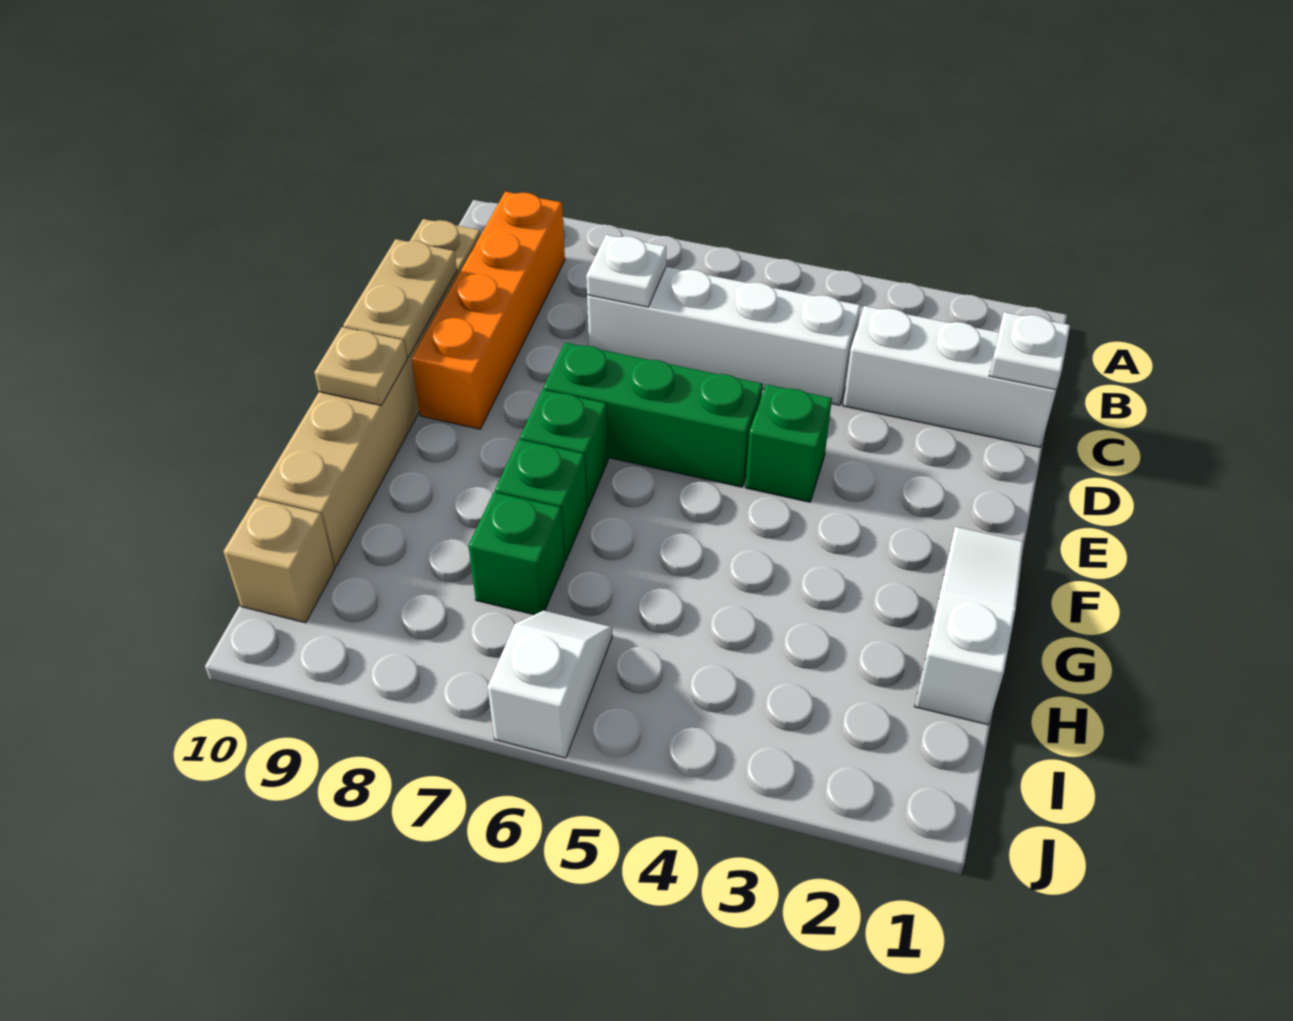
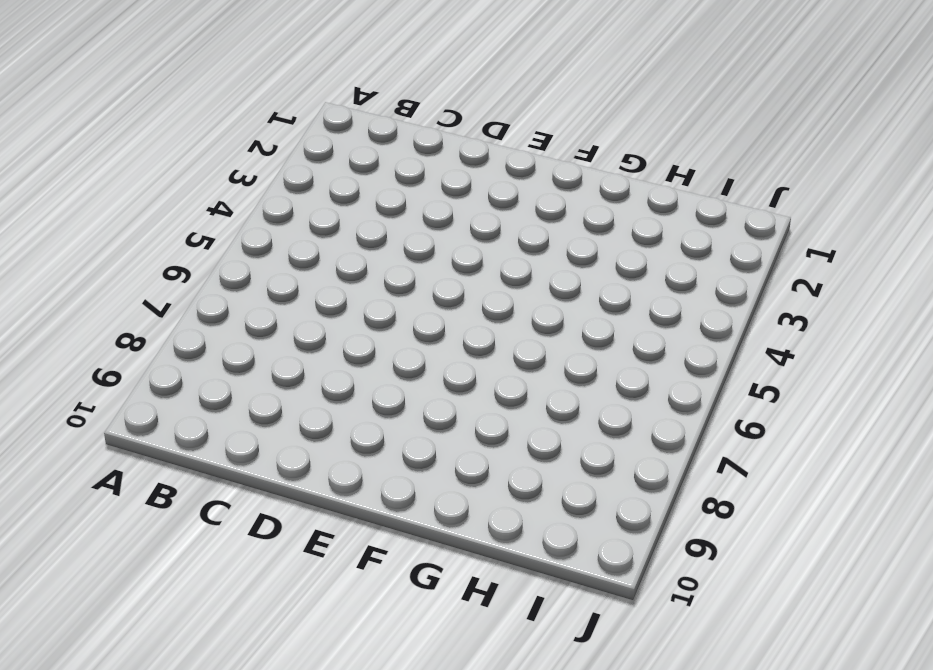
none -> orange 1x4 brick [412,192,565,429]
none -> white 1x3 brick [843,306,1056,447]
none -> white 1x4 brick [587,267,861,405]

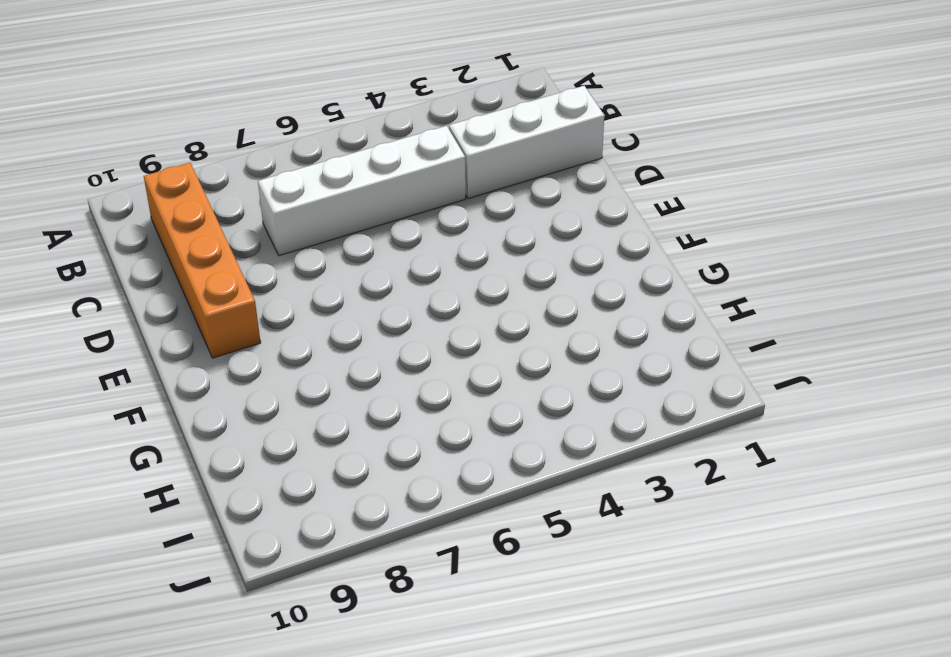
none -> tan 1x6 brick [257,219,481,567]
none -> green 1x1 brick [746,384,832,502]
none -> green 1x3 brick [544,342,763,487]

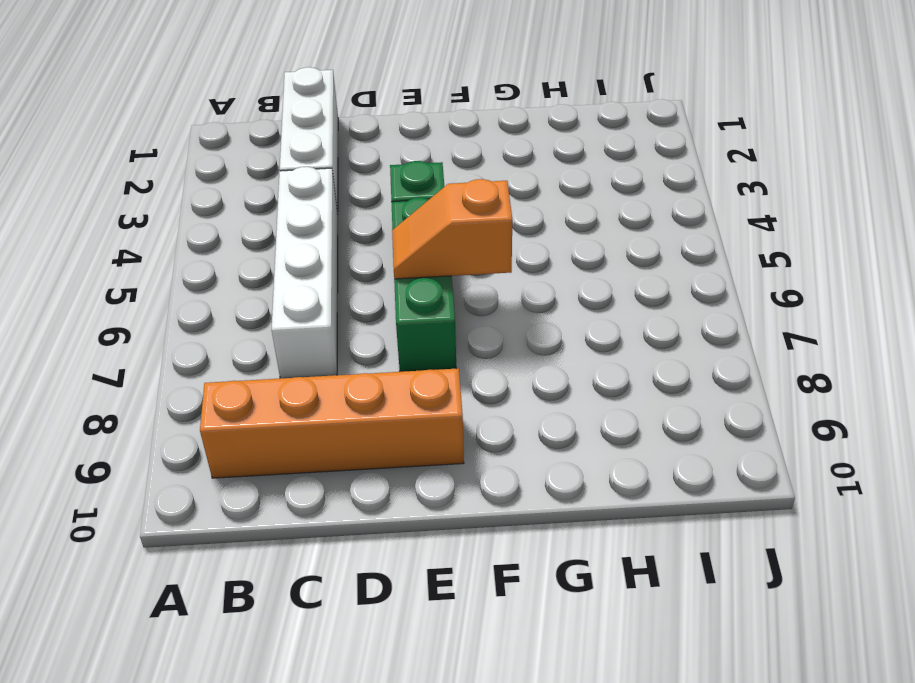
orange 1x2 slope [392,179,512,279] -> none
none -> tan 1x6 brick [257,219,481,567]
none -> white 1x3 slope [914,527,1024,725]
none -> green 1x1 brick [520,390,608,508]

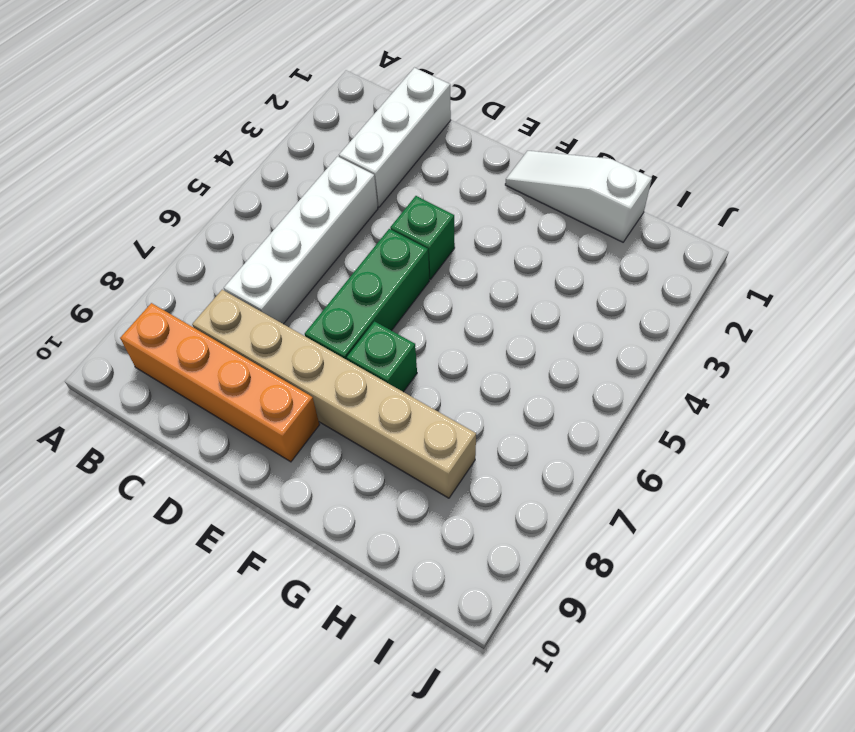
tan 1x6 brick [192,290,476,498] -> tan 1x6 brick moved to [257,219,481,567]
none -> green 1x1 brick [495,440,587,561]
none -> green 1x1 brick [468,492,565,615]
none -> white 1x2 slope [488,611,612,758]

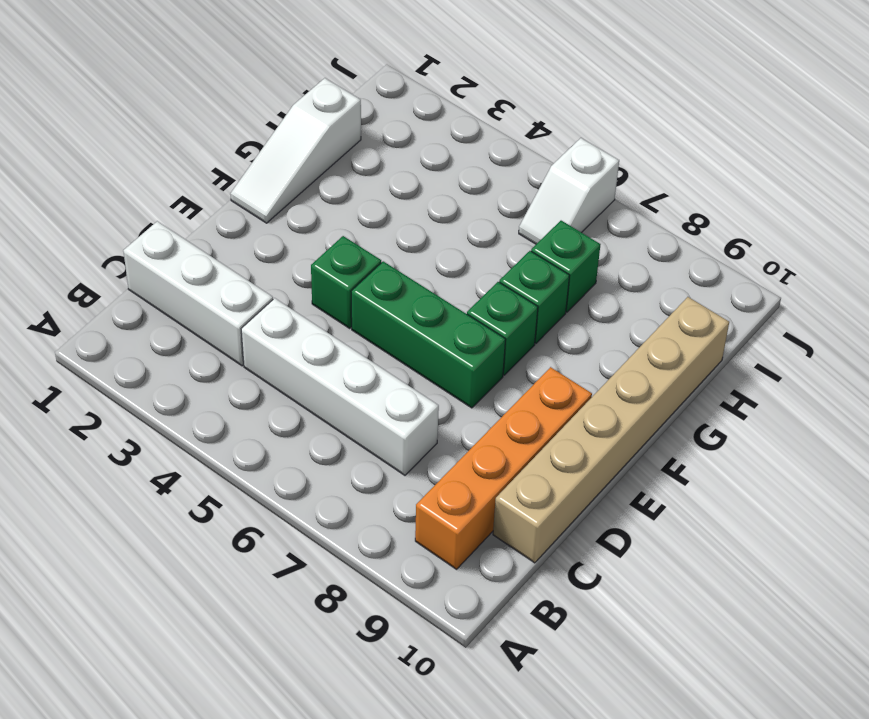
none -> tan 1x1 brick [223,498,335,623]
none -> white 1x1 plate [989,312,1070,390]
none -> white 1x1 plate [586,235,666,307]

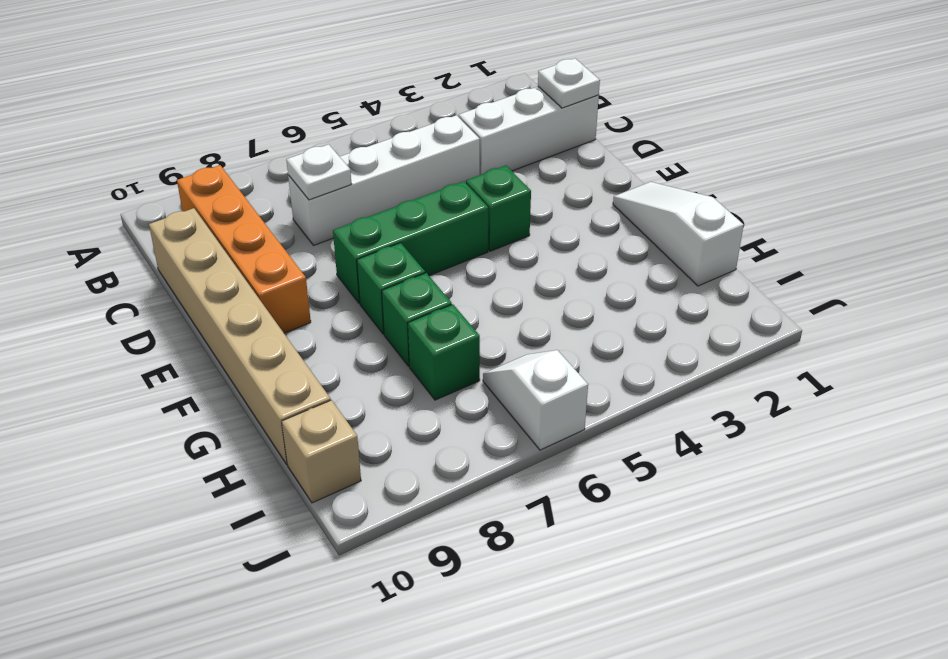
none -> tan 1x2 plate [343,239,457,357]
none -> tan 1x1 plate [314,327,407,405]

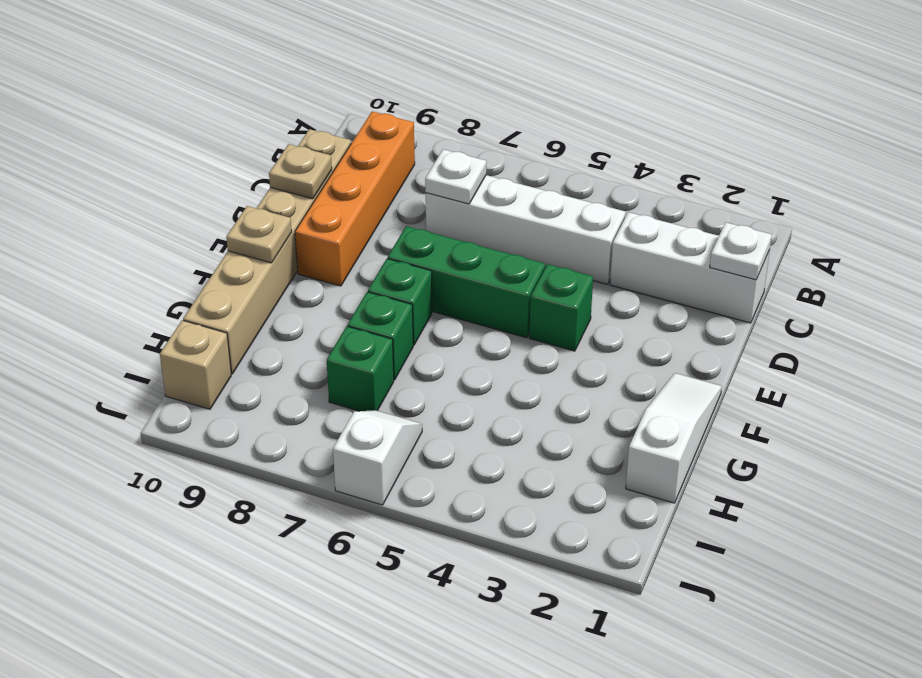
tan 1x1 plate [269,144,332,199] -> tan 1x2 plate [343,239,457,357]

